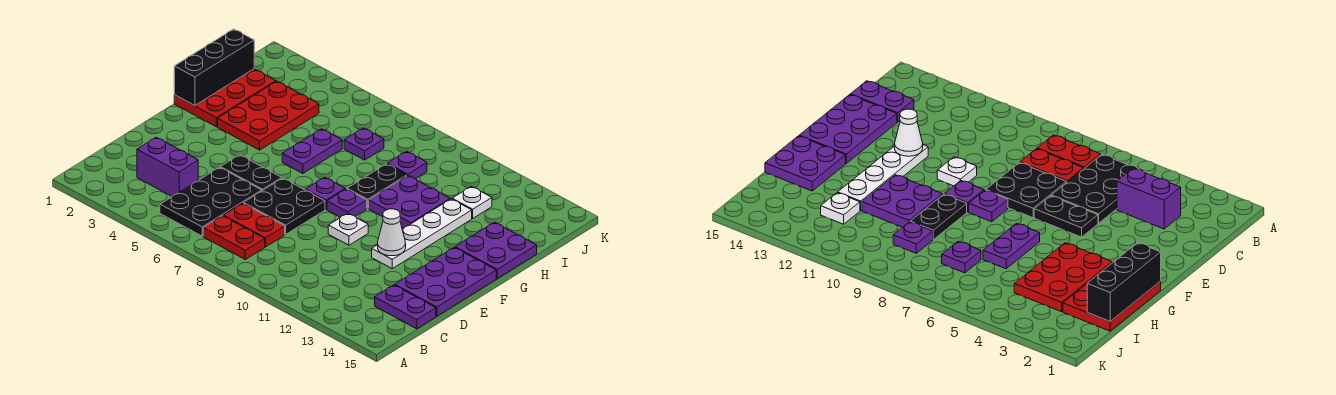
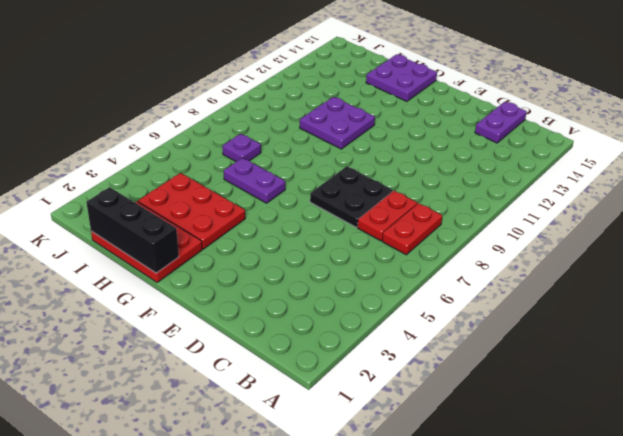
none -> black 2x3 plate [160,167,262,236]
none -> purple 1x2 brick [137,137,198,196]
none -> purple 2x3 plate [395,247,496,316]

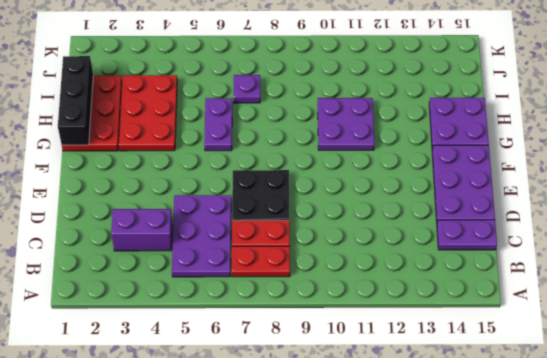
purple 2x3 plate [172,195,231,277] -> black 2x3 plate [160,167,262,236]
none -> black 1x2 plate [220,155,282,191]
none -> white 1x1 plate [328,213,368,245]
none -> white 1x4 plate [372,199,472,268]

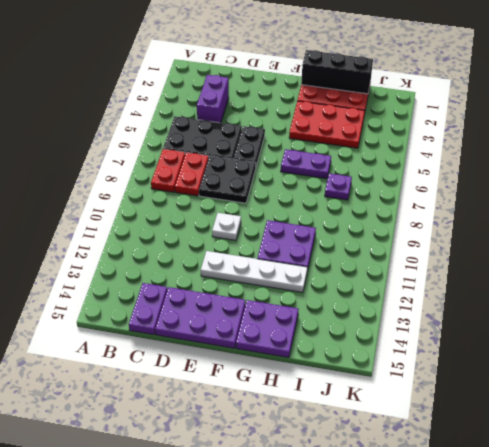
none -> purple 1x1 plate [305,177,345,209]
none -> purple 1x1 plate [327,189,367,217]
none -> black 1x2 plate [347,164,407,208]

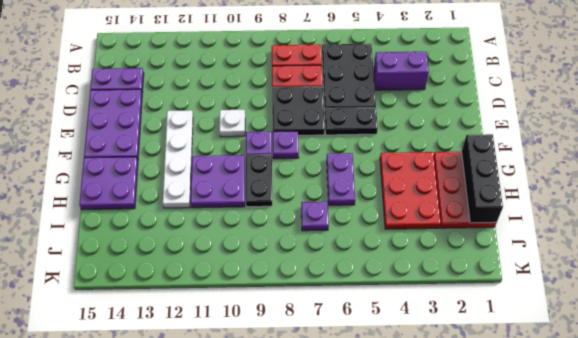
none -> purple 1x1 plate [387,151,427,179]
none -> white 1x1 plate [452,186,492,218]
none -> white 1x1 cone [378,209,406,256]

